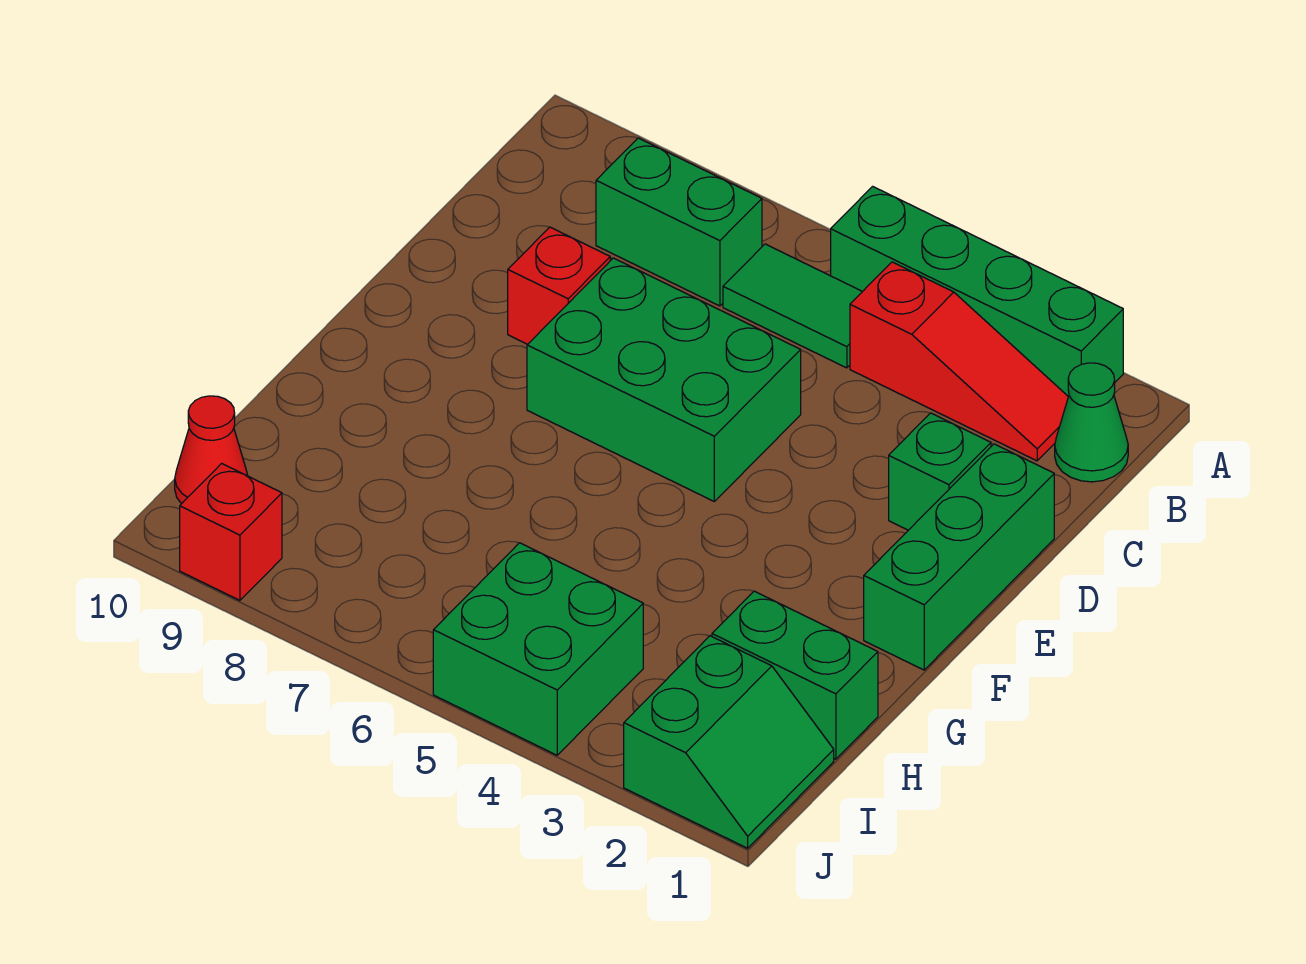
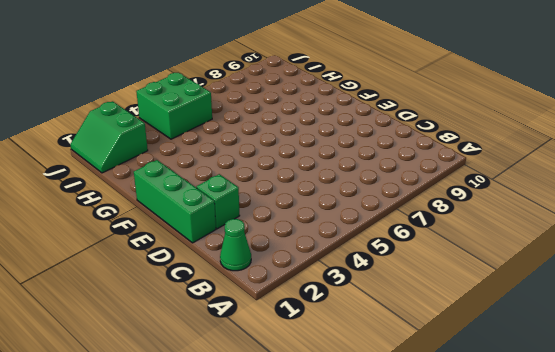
none -> green 1x4 brick [831,186,1123,396]
none -> red 1x3 slope [850,262,1068,461]
none -> green 1x2 tile [723,244,862,368]

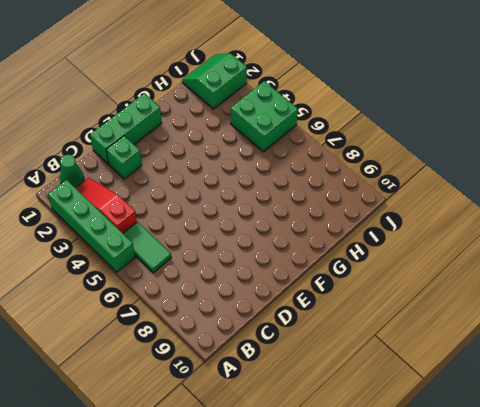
none -> green 1x2 brick [596,138,762,306]
none -> green 2x3 brick [527,258,801,501]
none -> red 1x1 brick [508,227,610,344]

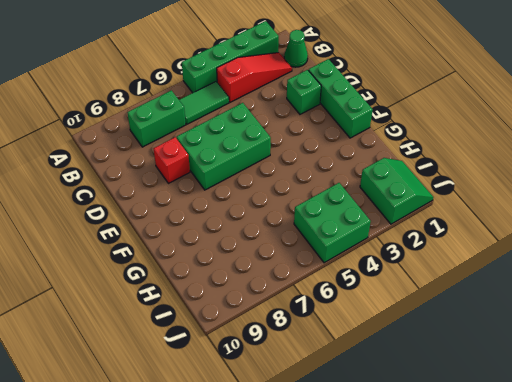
none -> green 1x2 brick [712,591,878,759]
none -> red 1x1 cone [175,396,248,504]
none -> red 1x1 brick [180,463,282,600]

